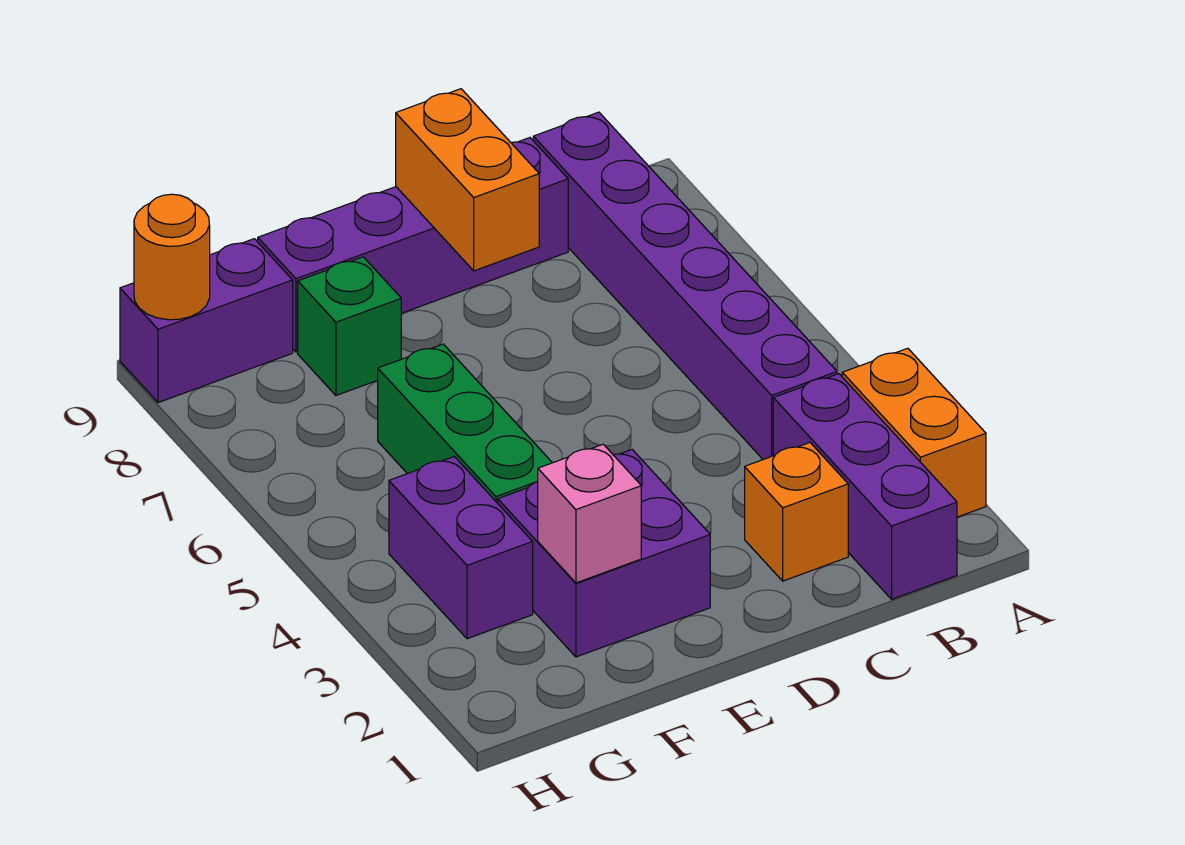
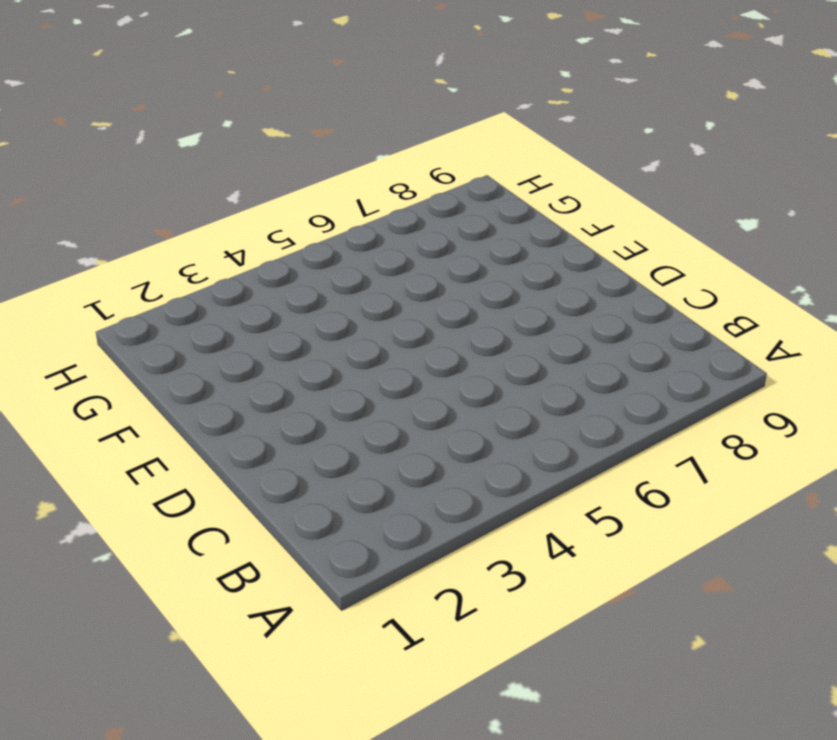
none -> orange 1x2 brick [842,348,986,517]
none -> purple 1x3 brick [773,374,957,599]
none -> purple 1x6 brick [533,112,837,459]

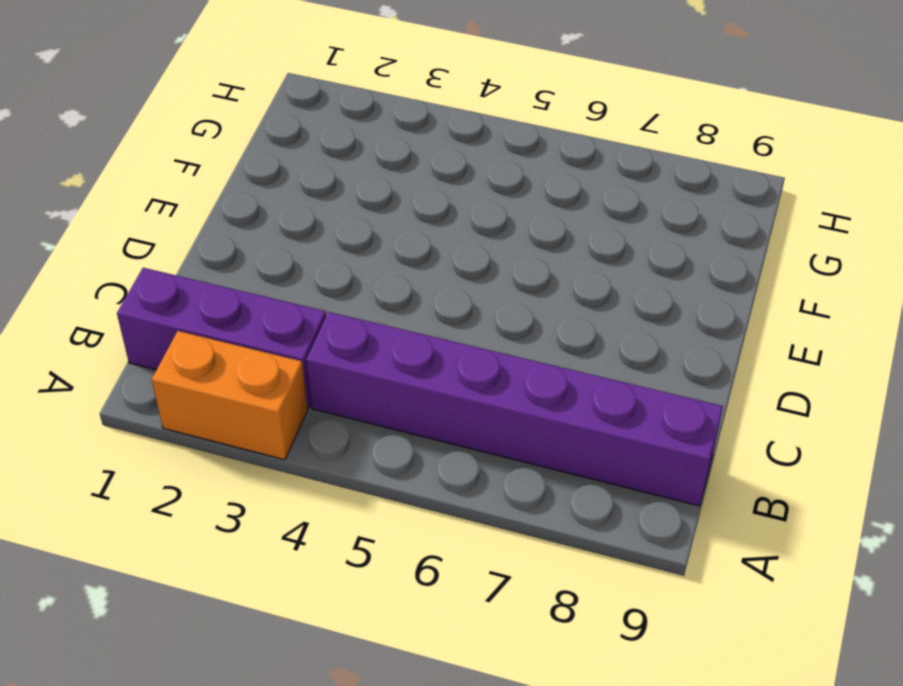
none -> orange 1x1 brick [745,443,848,581]
none -> purple 1x4 brick [258,138,568,352]
none -> purple 2x2 brick [498,450,710,657]

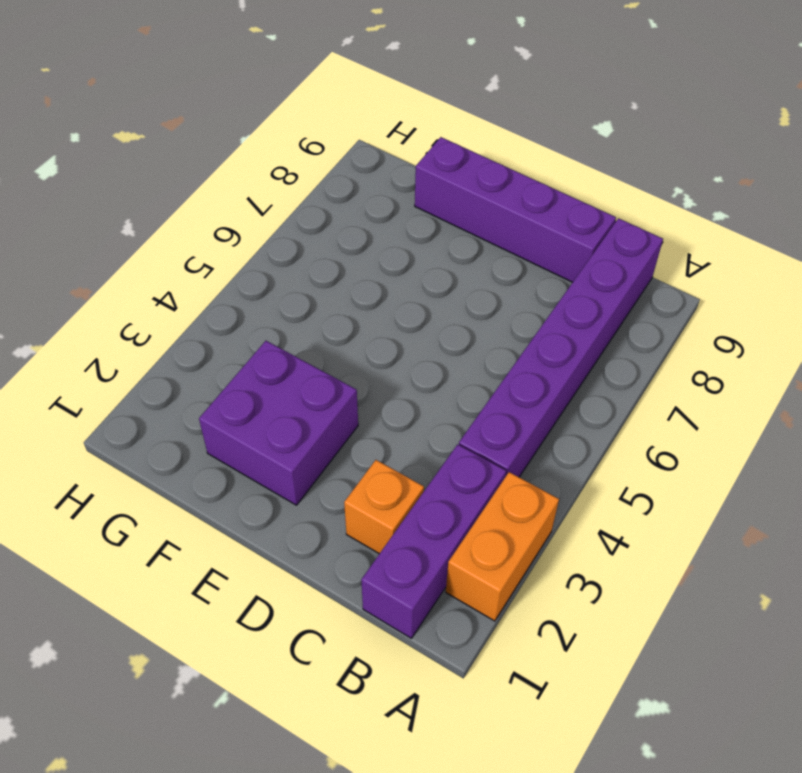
none -> green 1x3 brick [378,344,552,503]
none -> green 1x1 brick [298,257,401,395]
none -> purple 1x2 brick [389,457,533,639]

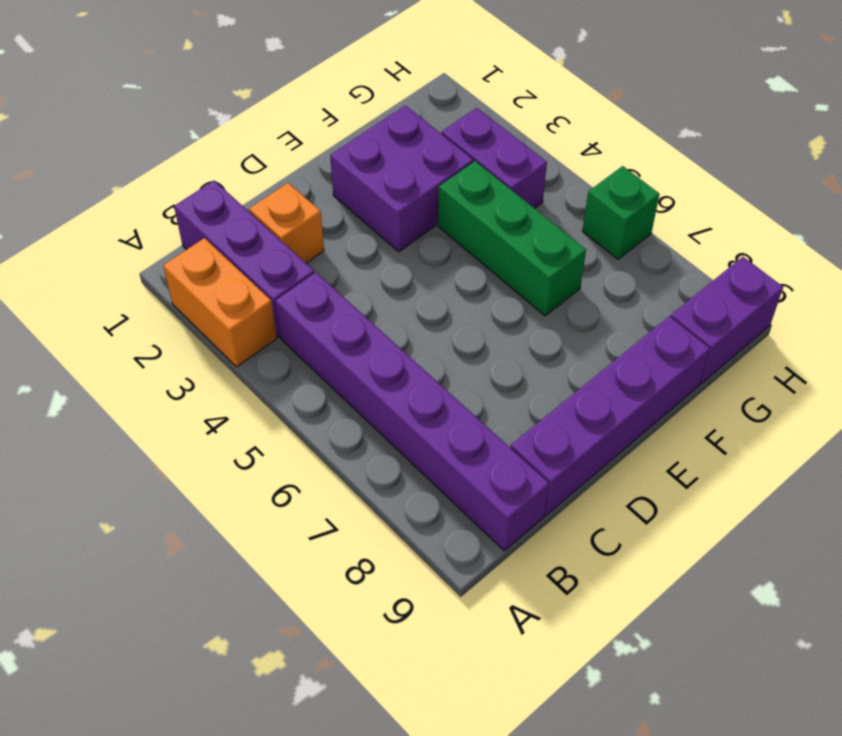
green 1x1 brick [583,166,659,259] -> green 1x1 brick moved to [298,257,401,395]
none -> orange 1x2 brick [396,89,539,271]
none -> pink 1x1 brick [537,444,641,583]
none -> orange 1x1 round brick [134,194,210,320]

